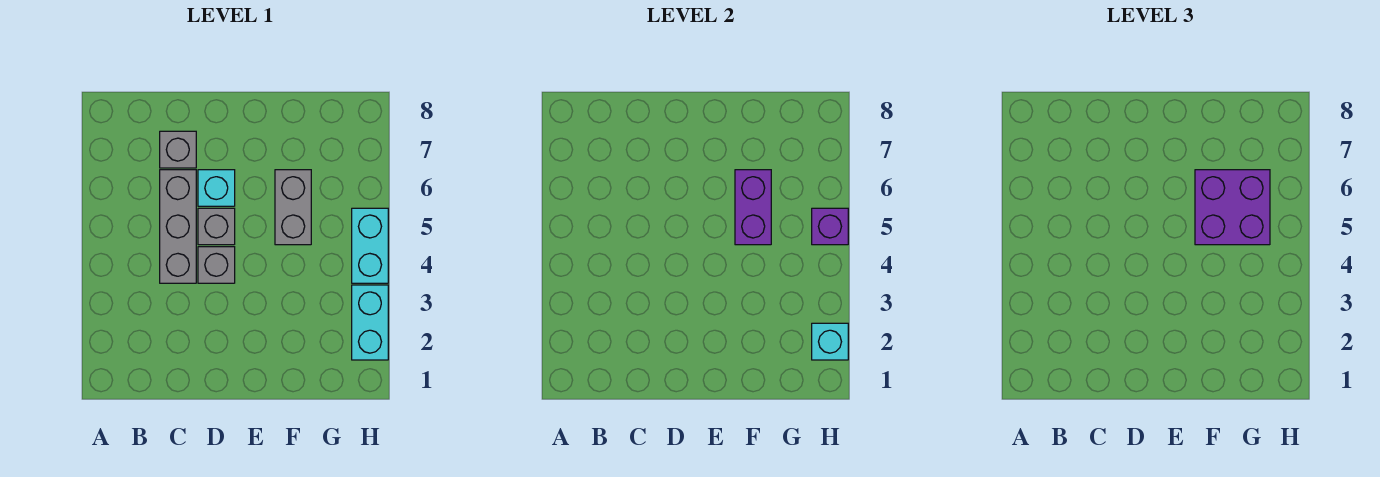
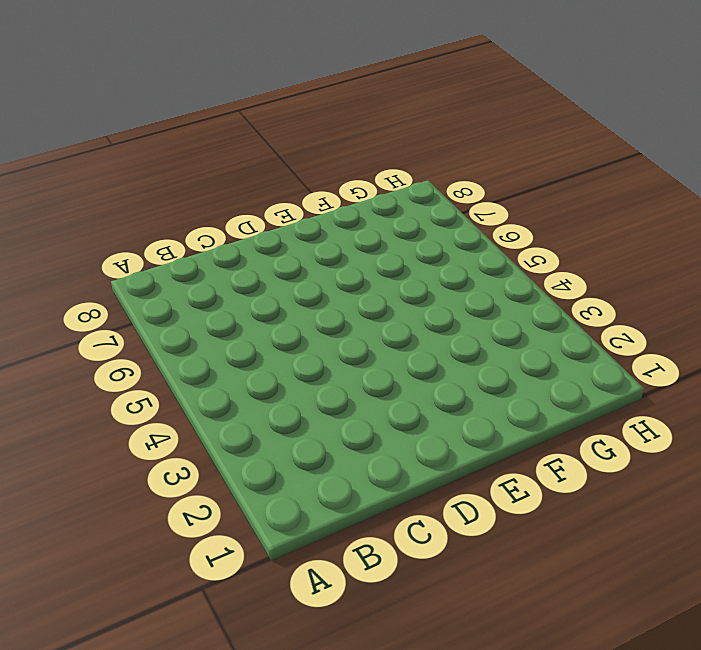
none -> grey 1x3 brick [160,170,196,283]
none -> grey 1x1 brick [160,131,196,168]
none -> grey 1x1 brick [198,247,235,283]

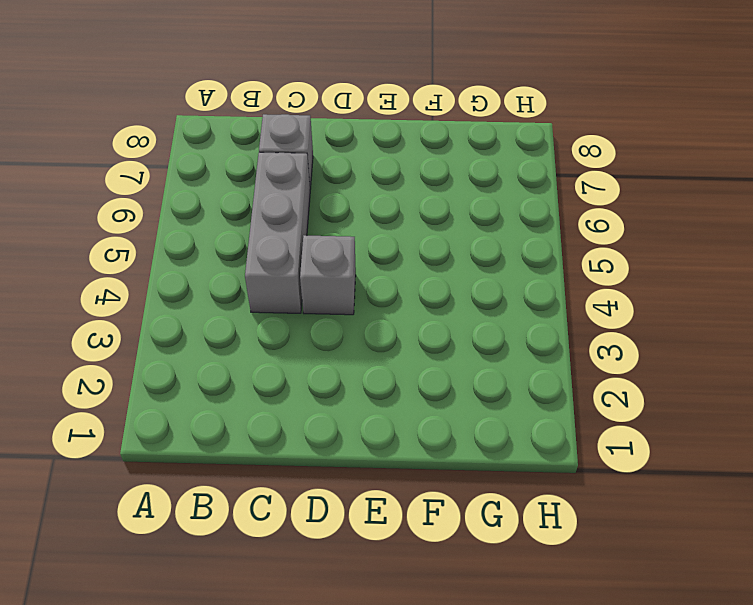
none -> grey 1x1 brick [198,208,235,245]
none -> cyan 1x1 brick [198,170,235,206]
none -> grey 1x2 brick [275,170,311,245]

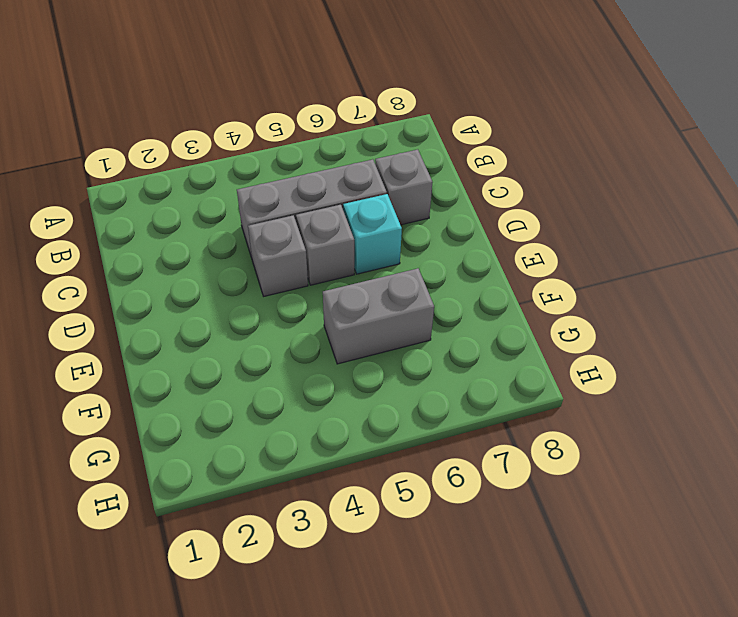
none -> cyan 1x2 brick [352,285,388,360]
none -> cyan 1x2 brick [352,208,388,283]
none -> purple 1x2 brick [735,170,771,245]

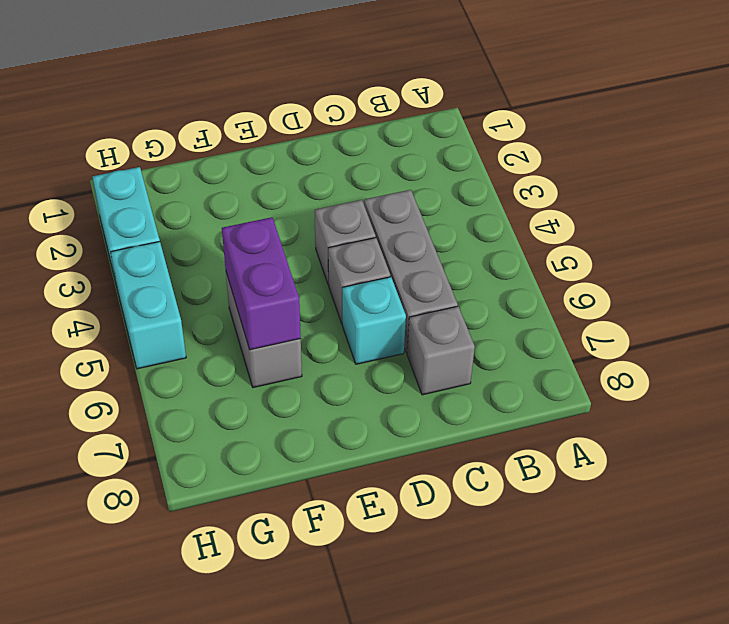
none -> cyan 1x1 brick [812,323,848,360]
none -> purple 1x1 brick [812,208,848,245]
none -> purple 2x2 brick [1195,170,1270,245]

